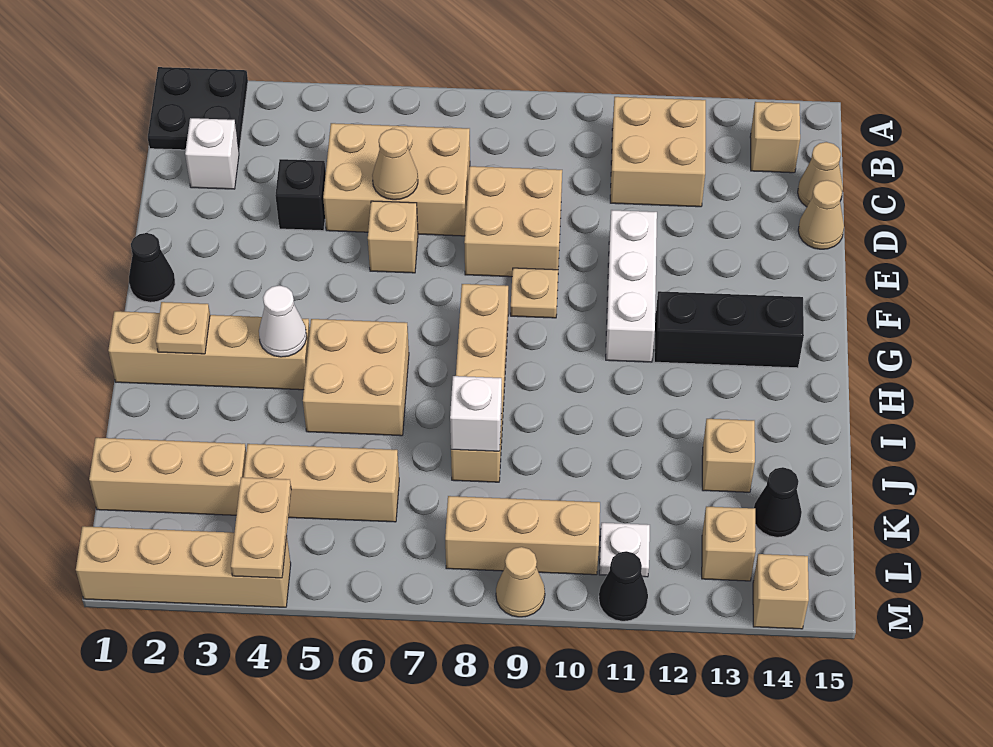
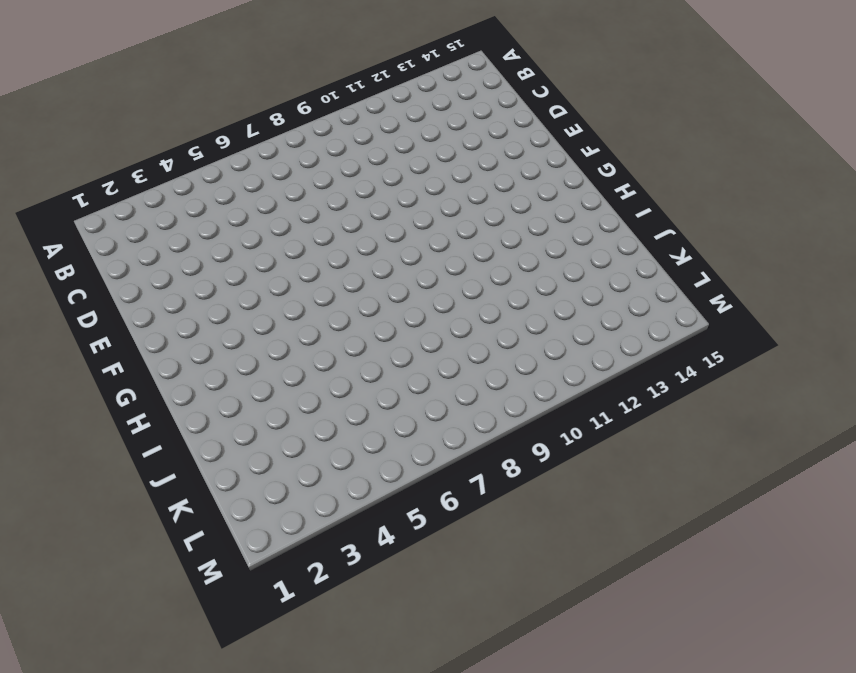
none -> black 2x2 plate [148,67,248,151]
none -> tan 2x2 brick [610,97,706,207]
none -> tan 1x1 brick [750,102,800,173]
none -> white 1x1 brick [185,118,239,189]

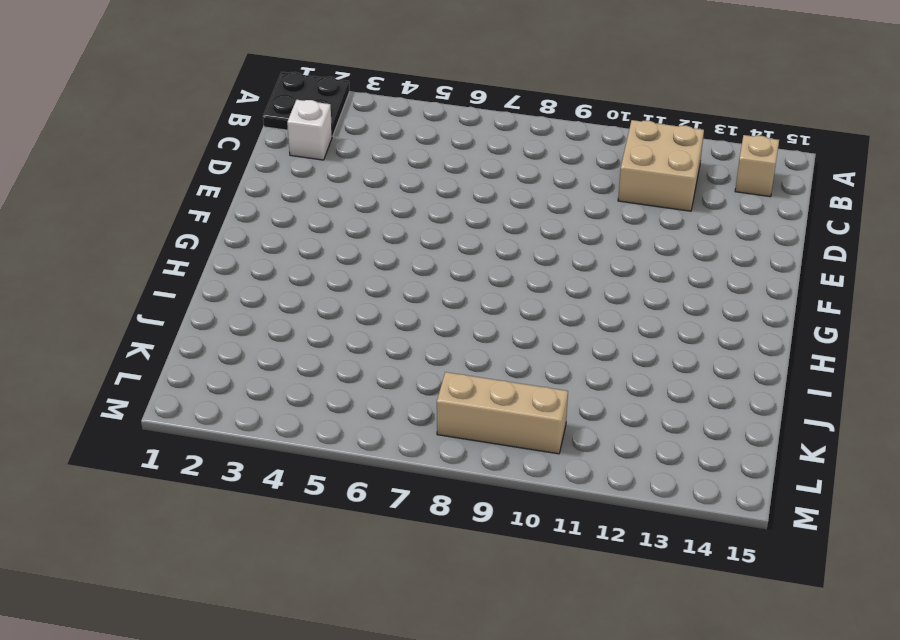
none -> tan 2x3 brick [323,123,470,236]
none -> tan 1x1 cone [798,142,843,207]
none -> black 1x1 brick [275,159,326,231]
none -> tan 2x2 brick [464,166,562,277]

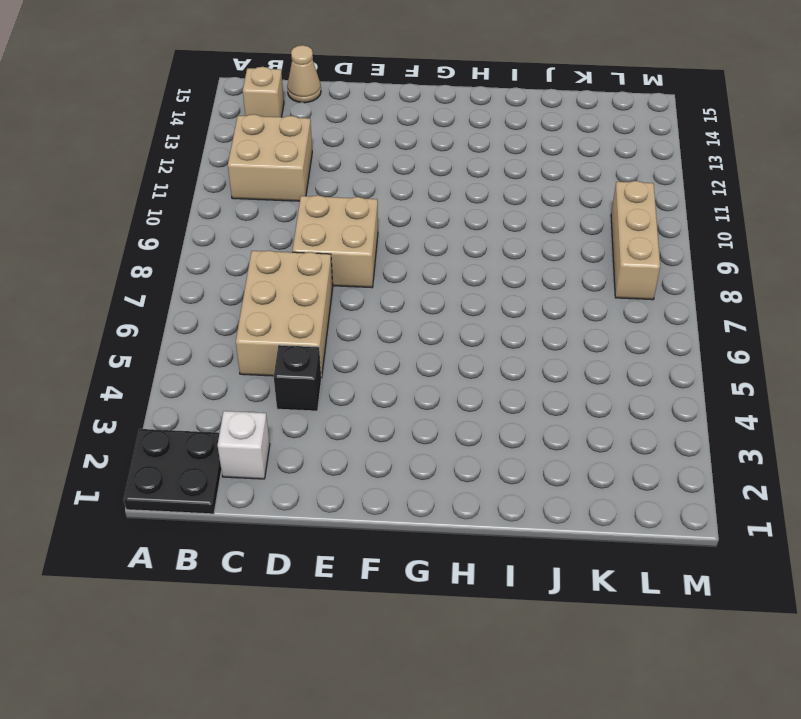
none -> tan 1x1 cone [798,180,844,249]
none -> tan 1x1 brick [368,201,418,273]
none -> white 1x3 brick [606,210,657,362]
none -> black 1x1 cone [129,233,175,302]

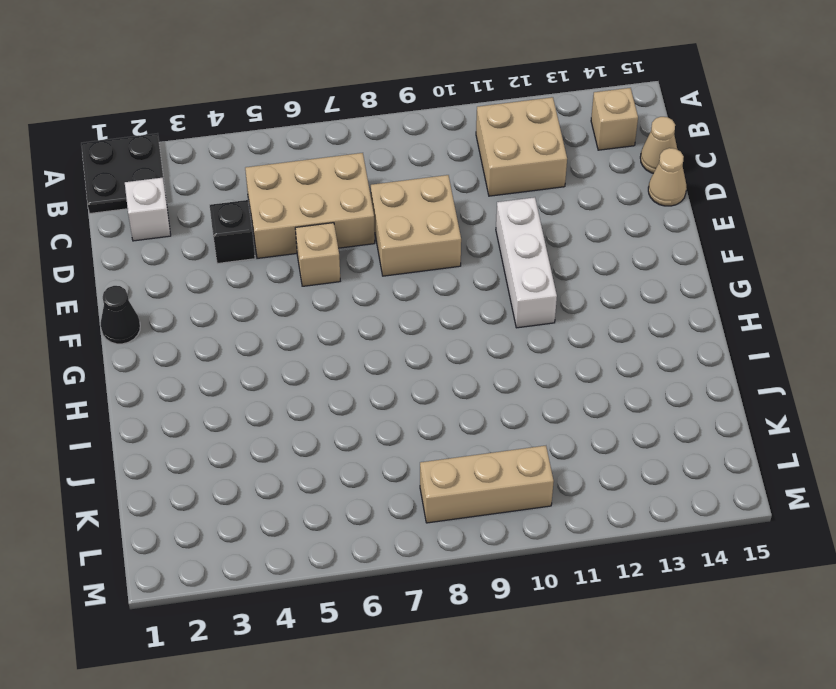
none -> tan 1x1 plate [511,268,558,318]
none -> tan 1x4 brick [451,284,508,482]
none -> black 1x3 brick [654,291,804,368]
none -> tan 1x4 brick [108,311,310,390]

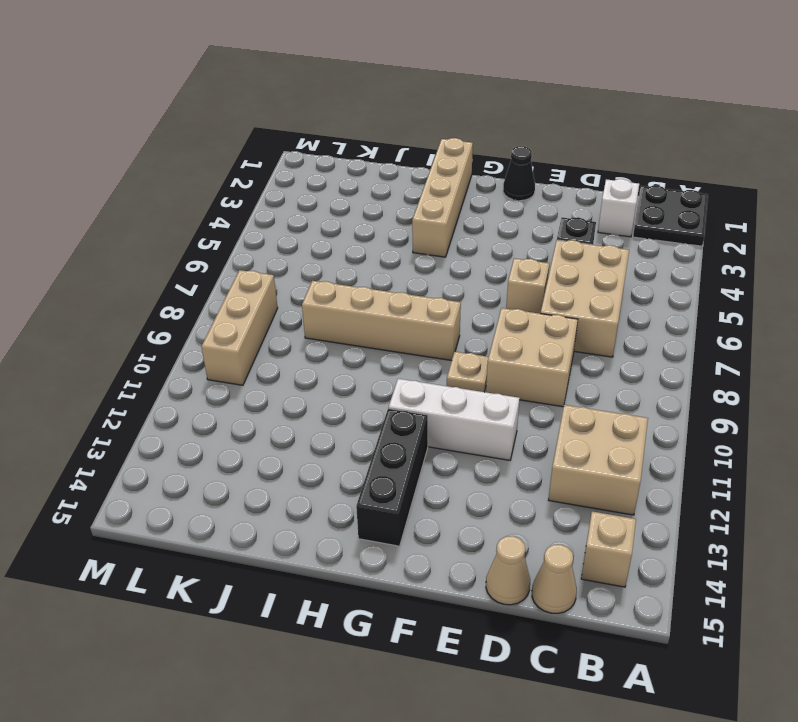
none -> tan 2x2 brick [303,319,409,436]
none -> tan 1x1 brick [702,419,755,492]
none -> tan 1x3 brick [89,438,246,515]
none -> tan 1x3 brick [244,444,399,522]

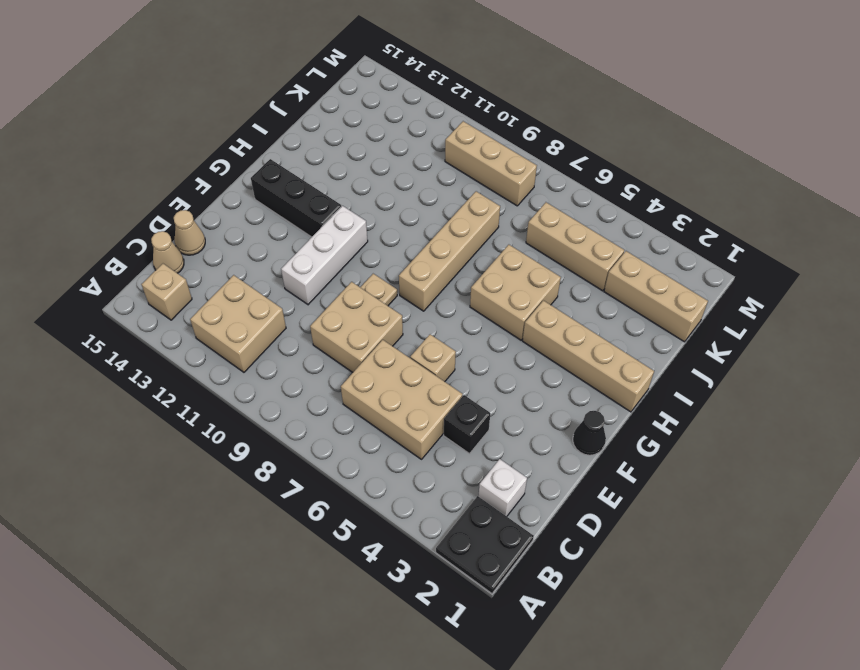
none -> tan 1x1 brick [702,419,755,492]
none -> black 1x1 cone [754,467,802,537]
none -> white 1x1 plate [599,523,650,577]
none -> tan 1x1 brick [702,507,756,581]

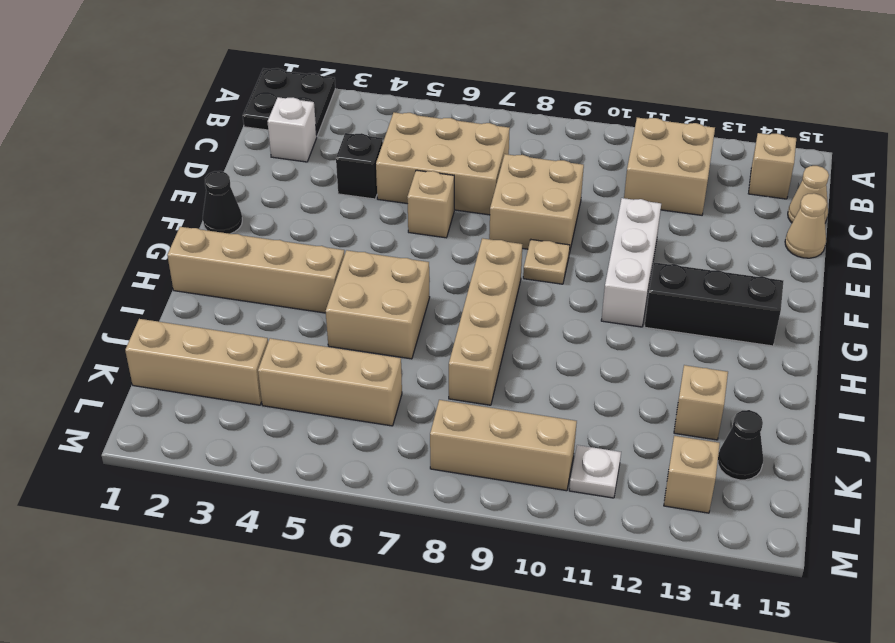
none -> tan 1x4 brick [76,526,291,607]
none -> tan 1x1 cone [496,547,545,617]
none -> black 1x1 cone [599,551,648,621]
none -> tan 1x1 brick [753,554,809,629]

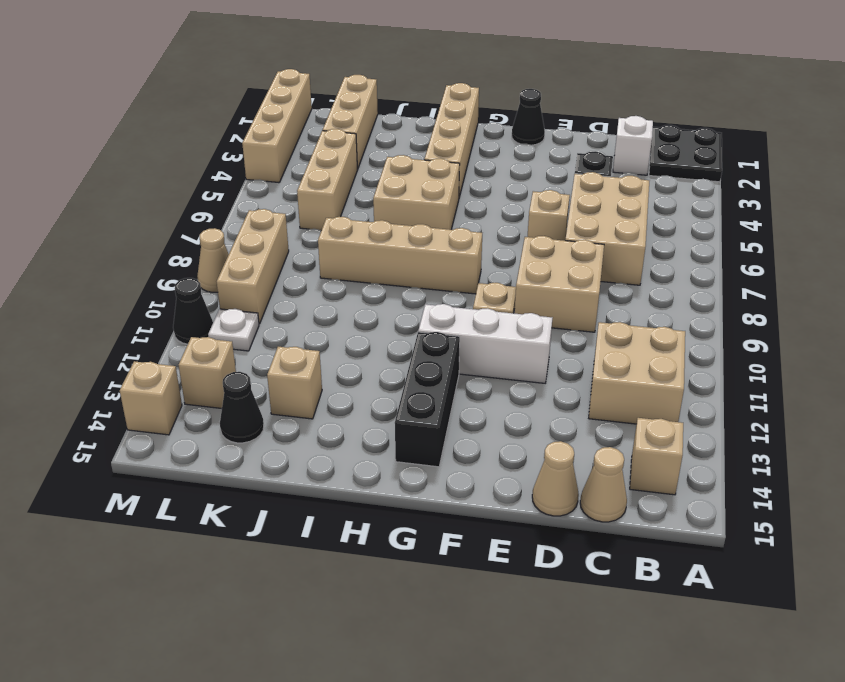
none -> tan 1x1 cone [372,129,418,200]
none -> tan 1x1 plate [156,302,210,354]
none -> white 1x1 cone [259,286,307,357]
none -> white 1x1 brick [450,376,502,451]

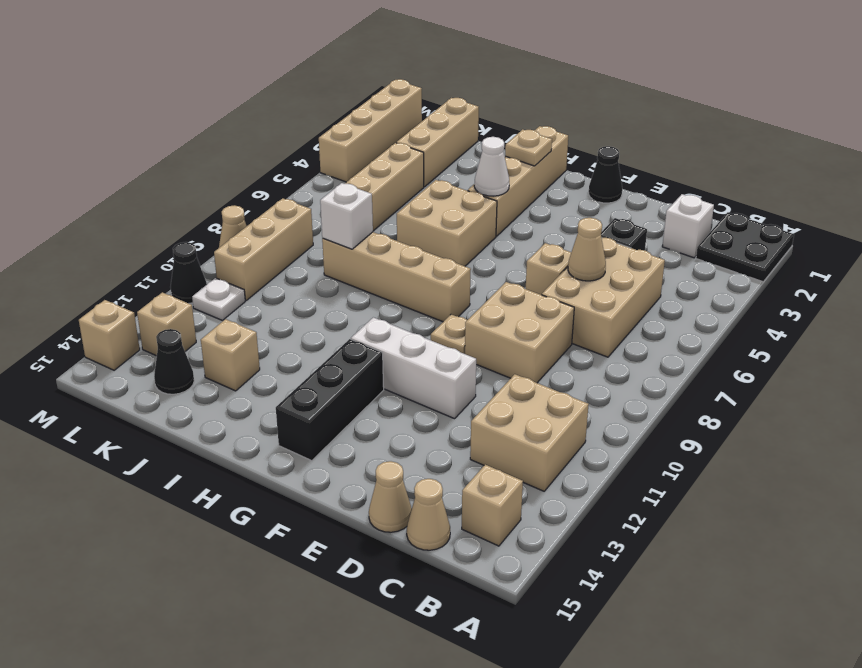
none -> tan 1x2 plate [231,477,291,578]

